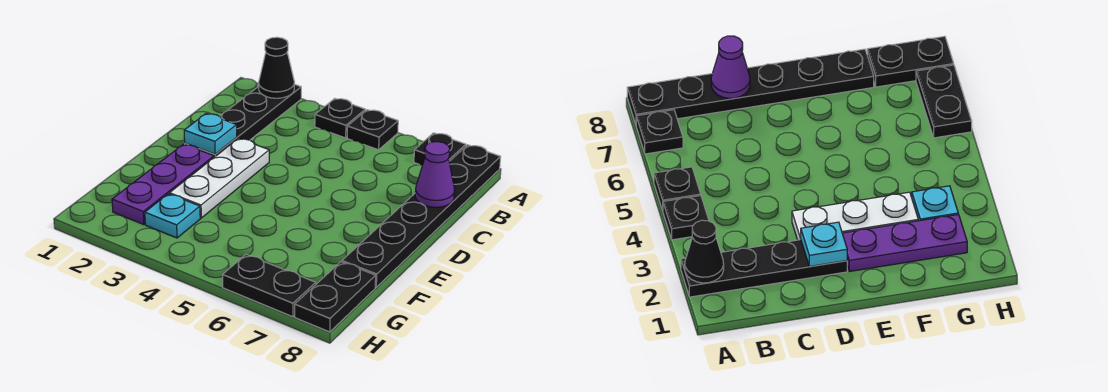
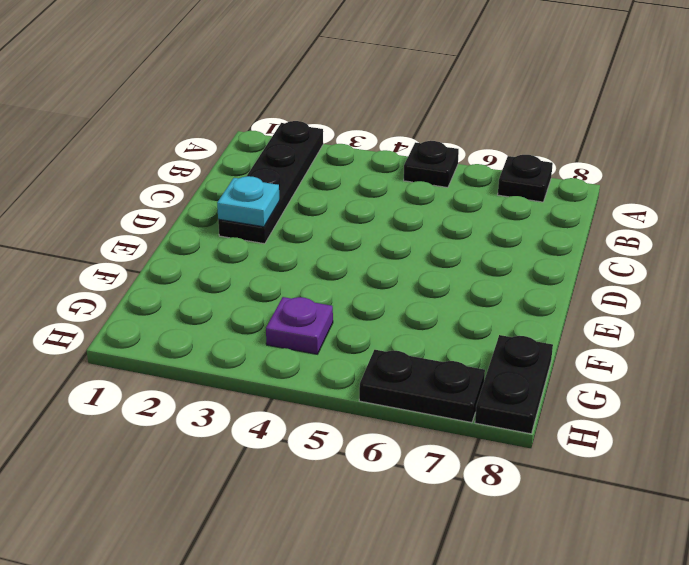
purple 1x1 plate [266,297,333,354] -> none
none -> black 1x1 plate [315,99,365,138]
none -> black 1x6 plate [342,145,501,287]
none -> white 1x3 plate [170,138,269,218]

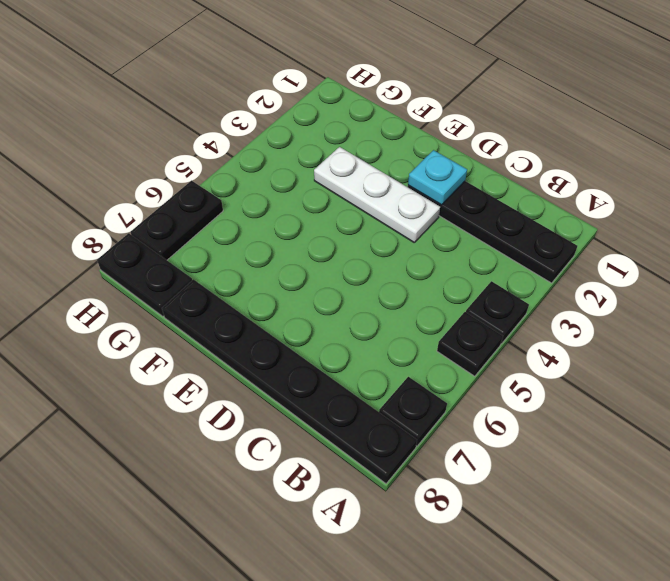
none -> purple 1x3 plate [112,144,214,225]
none -> cyan 1x1 plate [145,194,200,238]
none -> black 1x1 cone [259,37,294,98]

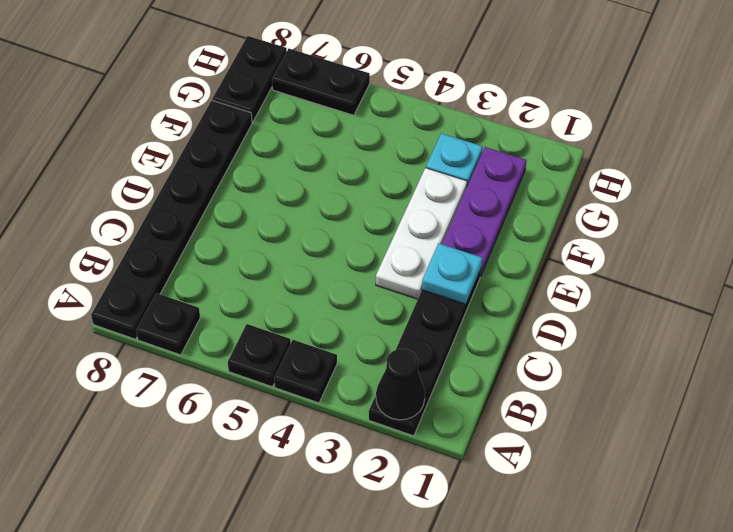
none -> purple 1x1 cone [415,142,455,207]

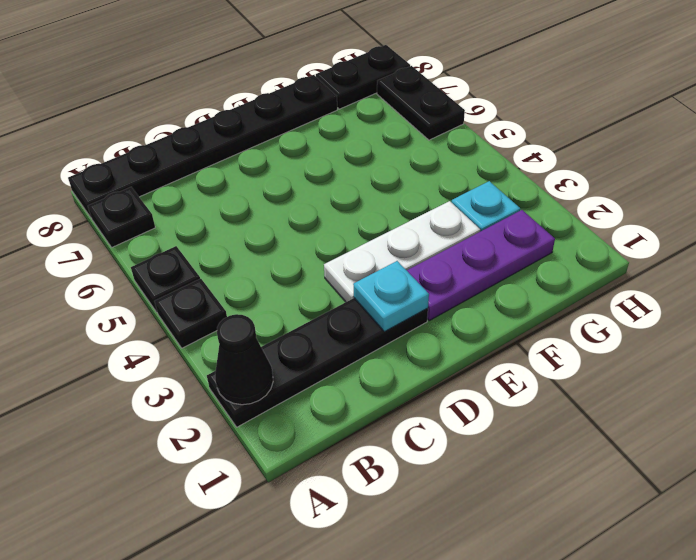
none -> purple 1x1 cone [415,142,455,207]

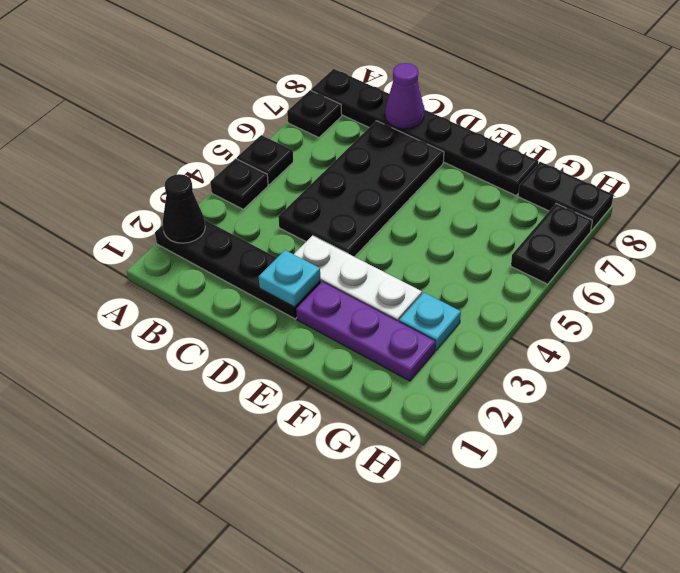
black 2x4 plate [278,121,444,257] -> none

